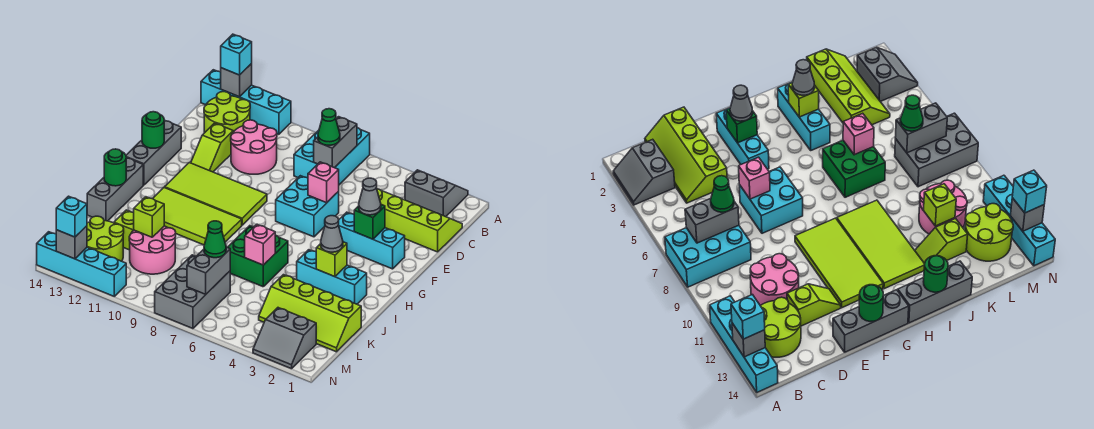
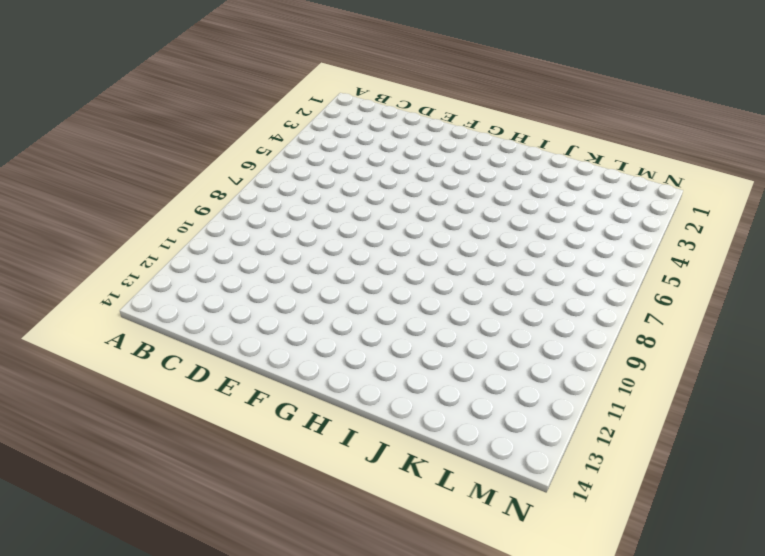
none -> grey 2x2 slope [405,170,468,217]
none -> cyan 2x3 brick [294,128,370,185]
none -> cyan 1x4 brick [201,70,291,134]
none -> lime 2x2 round brick [204,92,250,133]

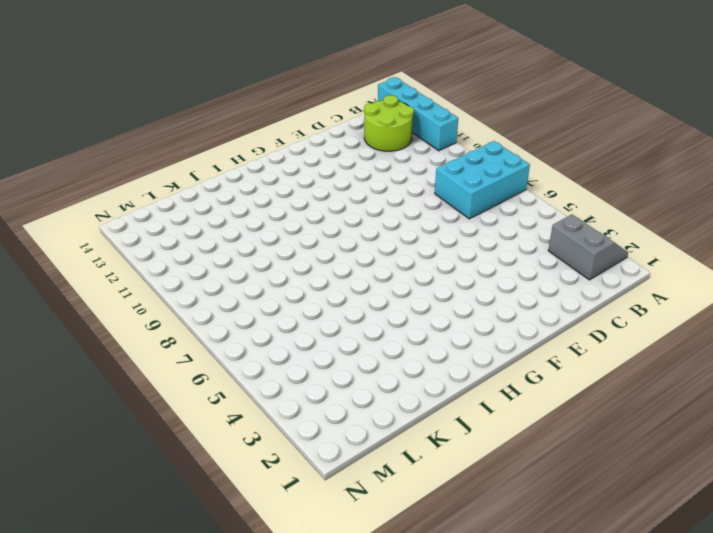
none -> lime 2x4 slope [377,189,462,252]
none -> pink 2x2 round brick [231,120,277,174]
none -> lime 1x2 slope [191,123,233,172]
none -> cyan 2x2 brick [276,176,339,237]

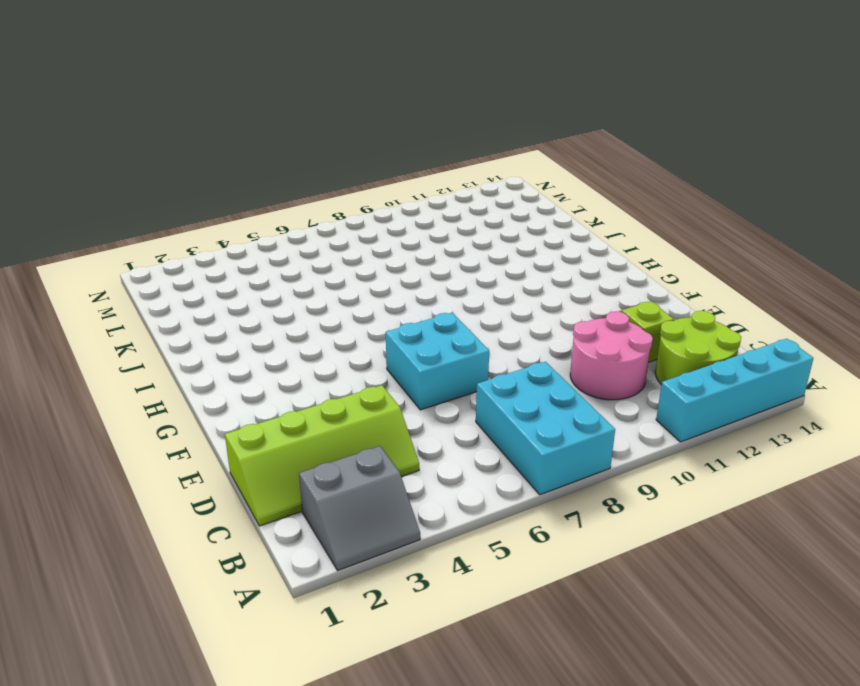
none -> grey 1x3 brick [126,120,181,185]
none -> cyan 1x3 brick [339,212,405,269]
none -> lime 2x4 tile [165,163,267,225]
none -> lime 2x4 tile [153,187,242,245]

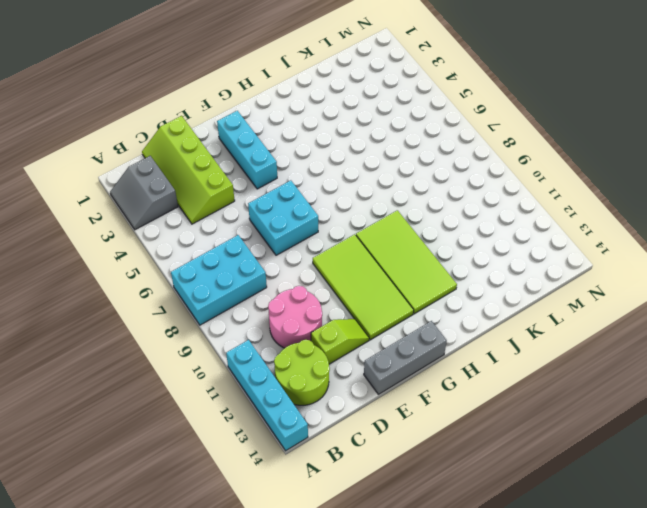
none -> grey 1x3 brick [87,158,143,221]
none -> cyan 1x3 brick [297,250,367,304]
none -> green 2x2 brick [228,226,288,287]
none -> lime 1x2 slope [114,210,134,250]

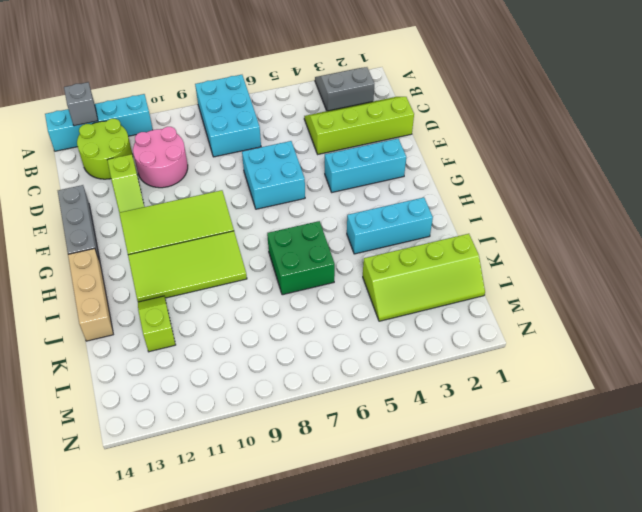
tan 1x3 brick [68,248,113,341] -> grey 1x3 brick [87,158,143,221]
none -> pink 2x2 round brick [129,226,176,274]
none -> grey 2x3 brick [155,255,230,329]
none -> lime 2x2 round brick [87,216,124,261]
none -> grey 2x2 slope [253,308,316,369]

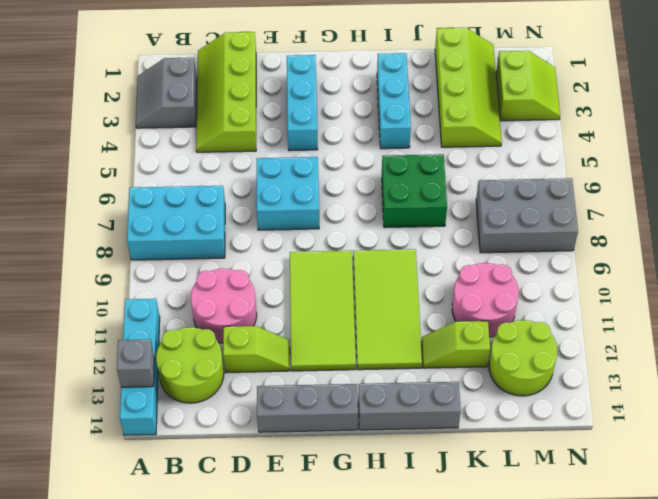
lime 2x2 slope [496,51,560,121] -> grey 2x2 slope [253,308,316,369]
none -> cyan 1x4 brick [37,232,126,296]
none -> grey 1x2 brick [314,117,357,168]
none -> pink 1x1 brick [308,162,339,203]
none -> green 1x1 brick [354,205,385,239]

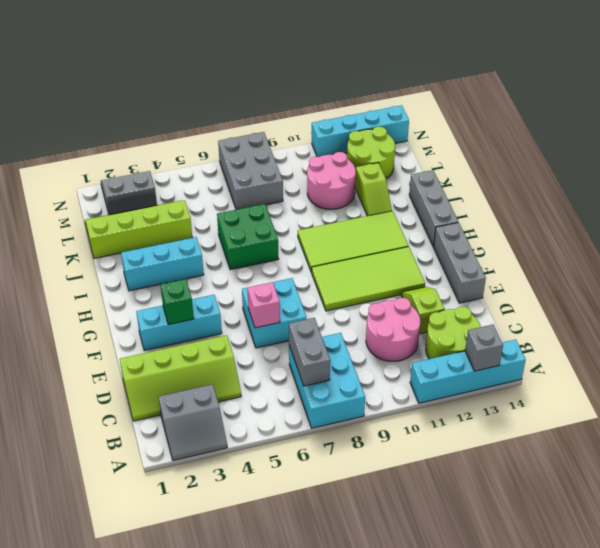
none -> green 1x1 round brick [142,112,164,148]
none -> lime 1x1 brick [316,242,347,277]
none -> green 1x1 round brick [104,149,126,186]
none -> pink 1x1 brick [245,224,275,265]

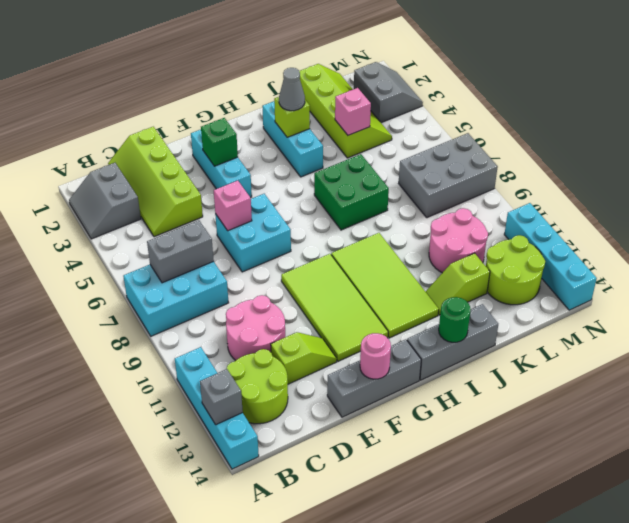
pink 1x1 round brick [360,333,391,379] -> green 1x1 round brick [142,112,164,148]
pink 1x1 brick [335,88,371,135] -> pink 1x1 brick moved to [245,224,275,265]
none -> lime 1x1 brick [134,197,164,237]
none -> grey 1x2 brick [187,247,230,294]
none -> grey 1x1 brick [56,226,87,259]
none -> cyan 1x1 brick [221,34,252,75]

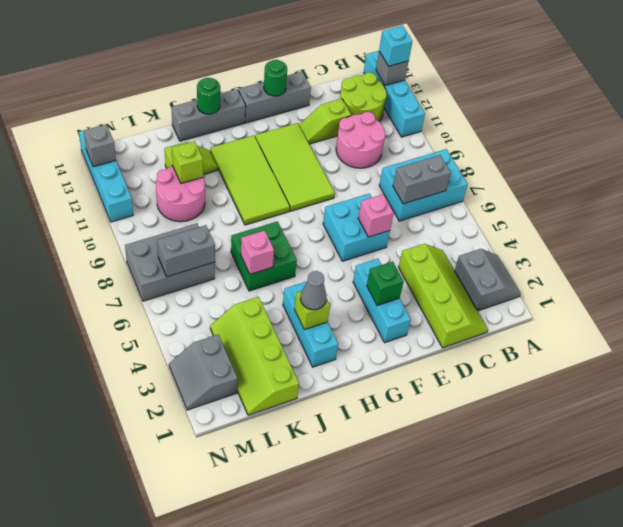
none -> lime 2x2 round brick [87,216,124,261]
none -> green 1x1 cone [318,109,340,145]
none -> grey 1x1 cone [359,178,381,215]
none -> green 1x1 cone [204,221,226,258]

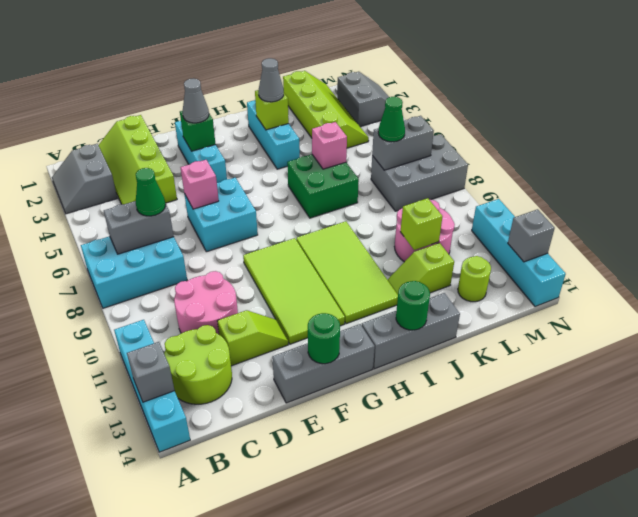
lime 1x1 round brick [458,256,491,302] -> lime 2x2 round brick [87,216,124,261]
none -> cyan 1x1 brick [221,34,252,75]
none -> cyan 1x1 brick [56,196,87,237]

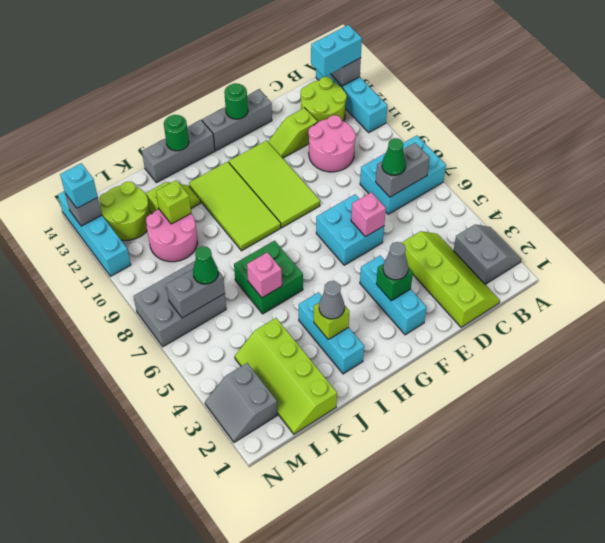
cyan 1x2 brick [311,25,362,77] -> cyan 1x1 brick [221,34,252,75]

